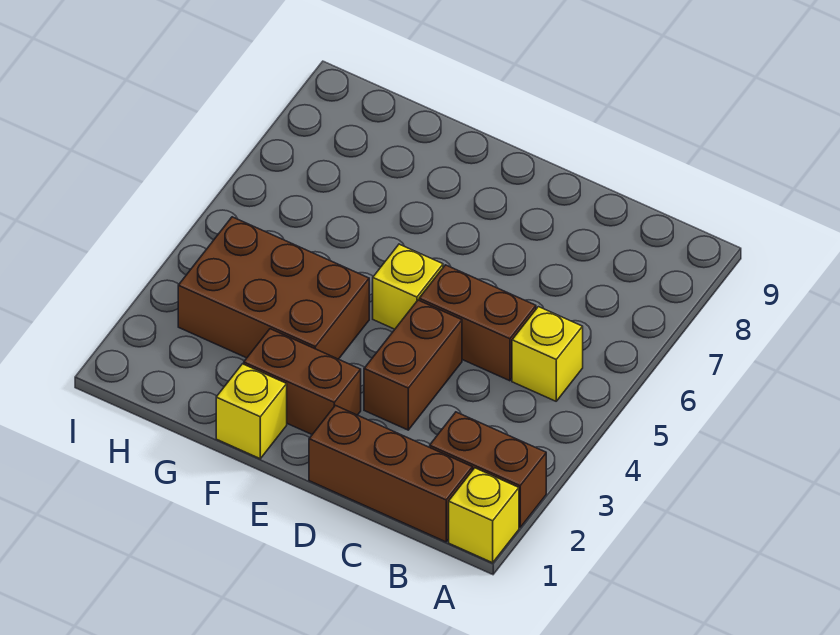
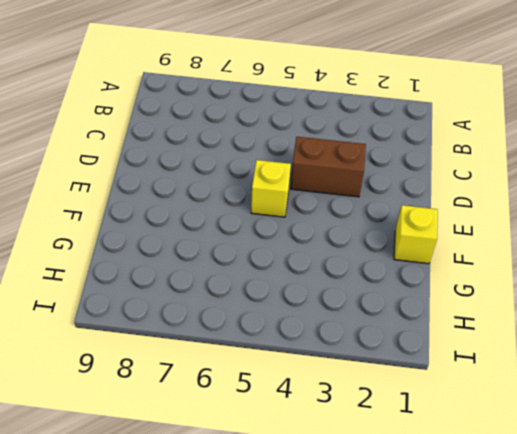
none -> yellow 1x1 brick [449,468,519,563]
none -> brown 1x2 brick [430,412,546,528]

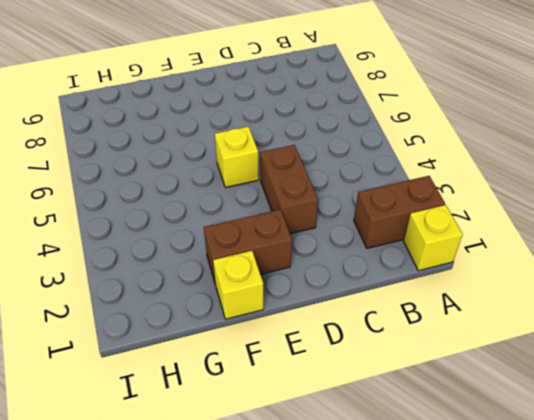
none -> brown 1x3 brick [309,406,472,542]
none -> yellow 1x1 brick [512,307,583,401]

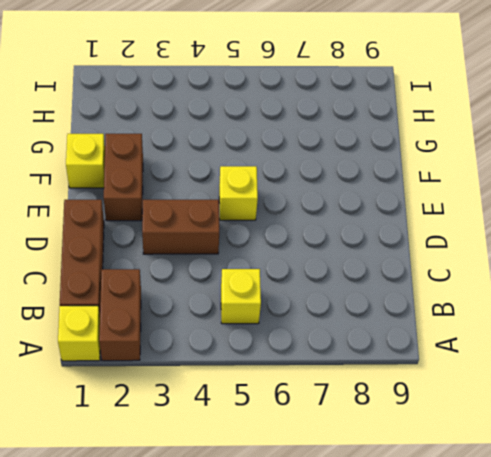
none -> brown 1x2 brick [419,265,536,381]
none -> brown 2x3 brick [178,217,369,359]

